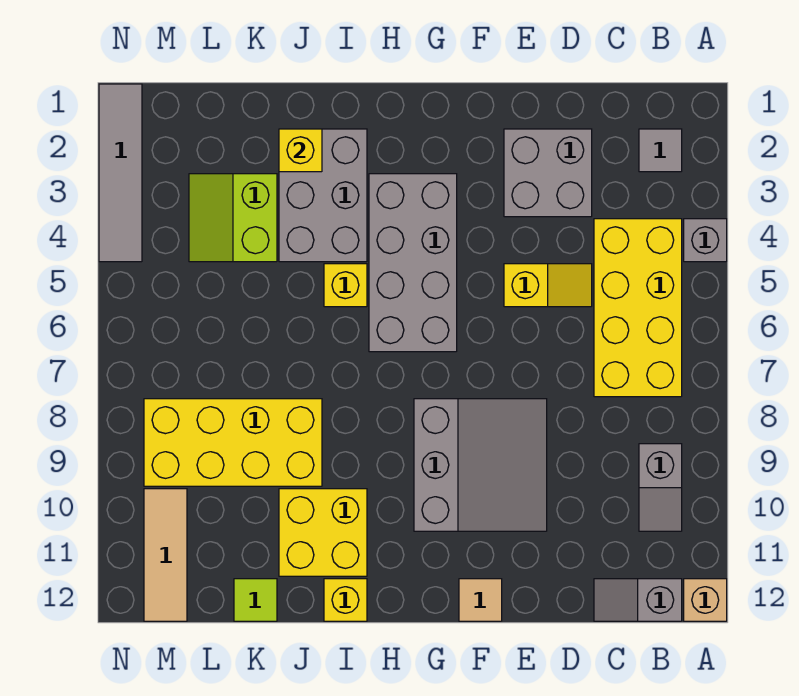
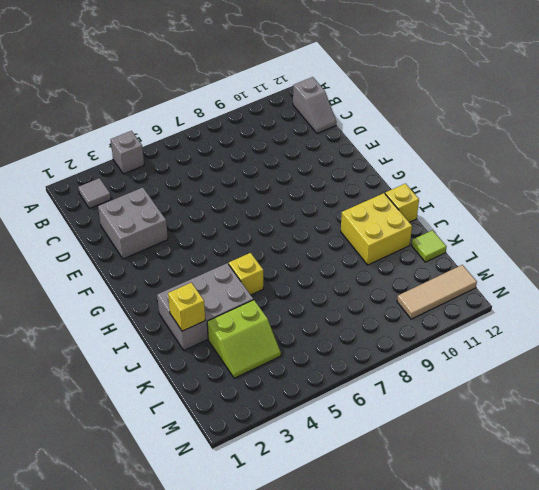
none -> tan 1x1 brick [684,579,727,621]
none -> yellow 2x4 brick [594,219,682,397]
none -> grey 1x2 slope [639,444,682,531]

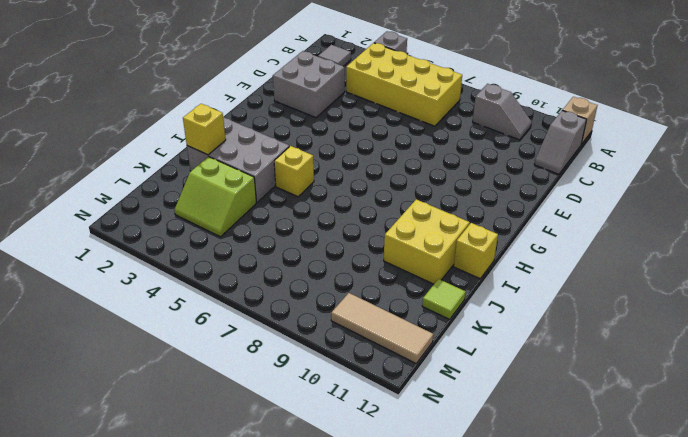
none -> yellow 1x2 slope [504,264,592,307]
none -> grey 3x3 slope [414,399,547,531]
none -> tan 1x1 tile [459,579,502,621]

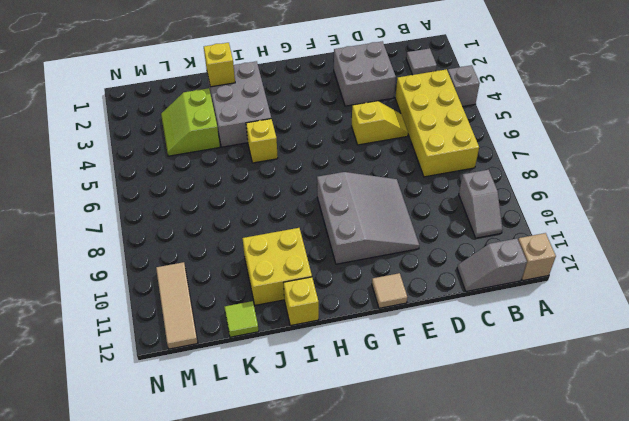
none -> grey 2x4 brick [369,174,457,352]
none -> yellow 2x4 brick [144,399,322,486]
none -> grey 1x4 tile [99,84,142,262]

